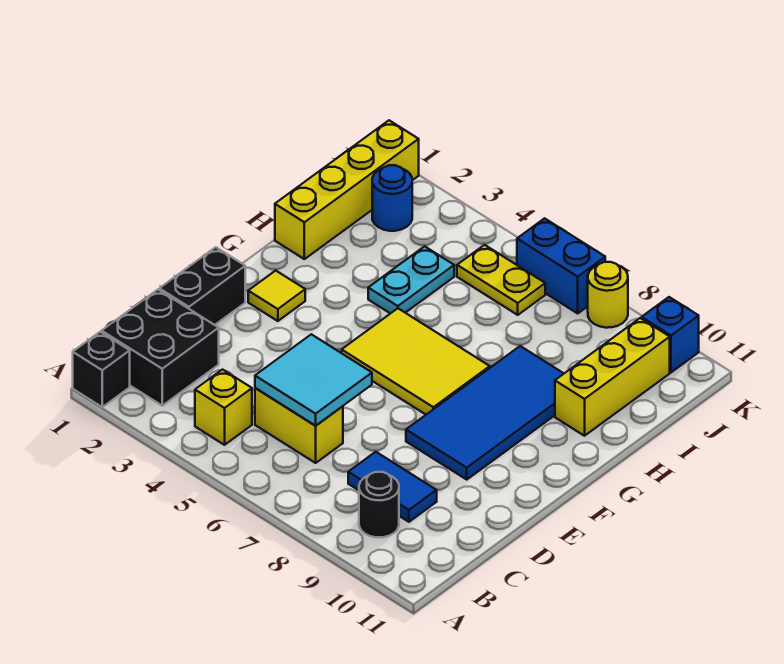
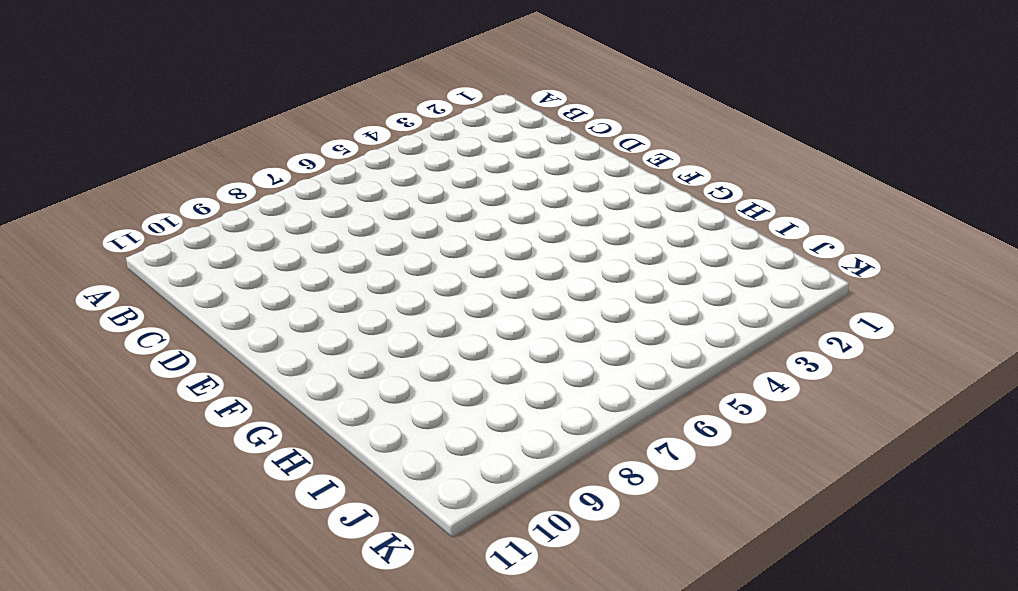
none -> black 1x1 brick [73,332,130,407]
none -> black 2x2 brick [102,290,219,406]
none -> yellow 1x1 brick [195,370,252,445]

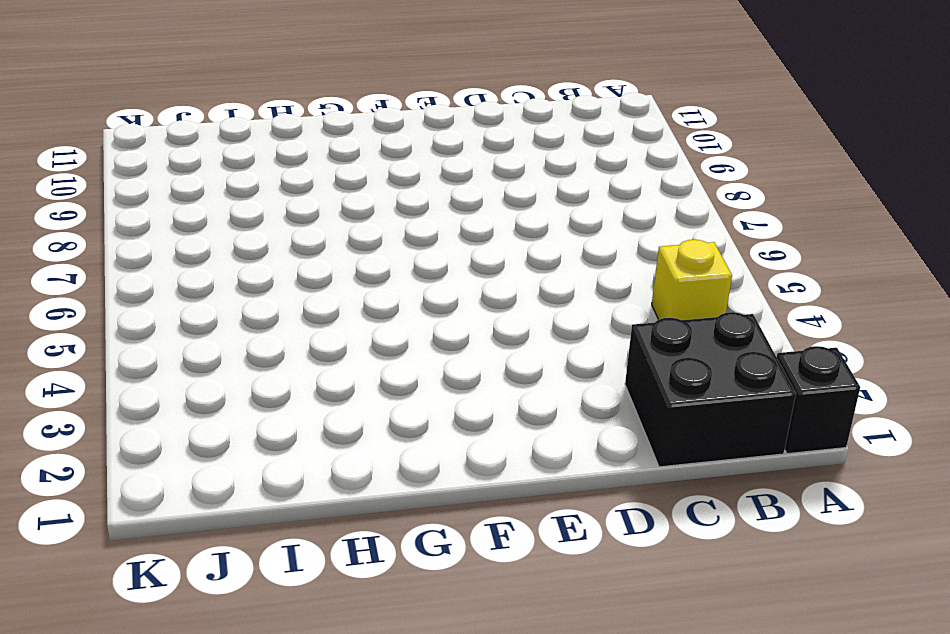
none -> black 1x1 round brick [359,472,399,537]
none -> yellow 1x2 brick [255,388,343,463]
none -> blue 1x2 tile [348,452,437,522]

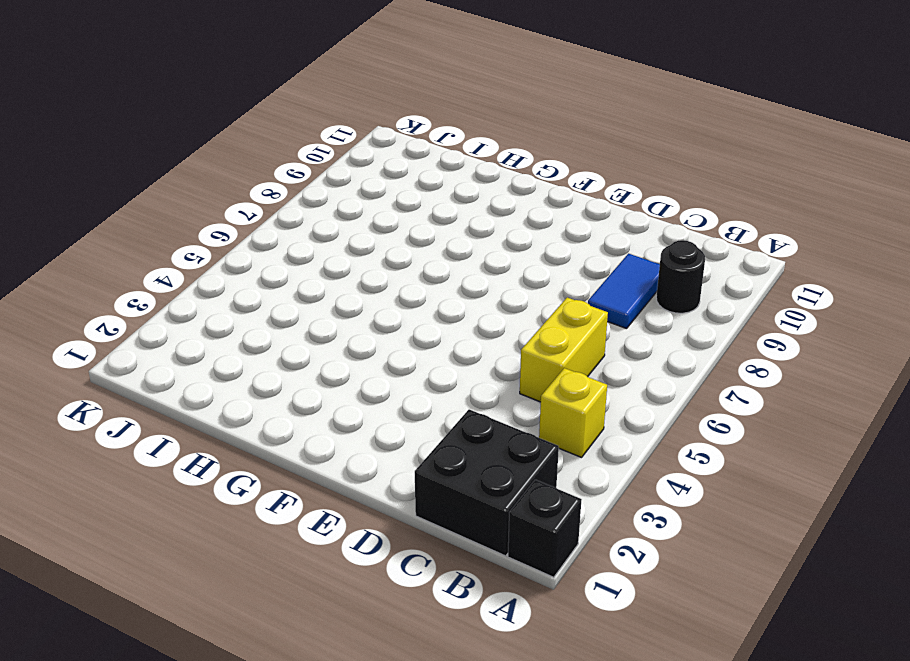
none -> black 1x2 brick [159,247,245,325]
none -> blue 2x4 tile [406,346,564,479]
none -> yellow 1x1 tile [248,271,305,321]

